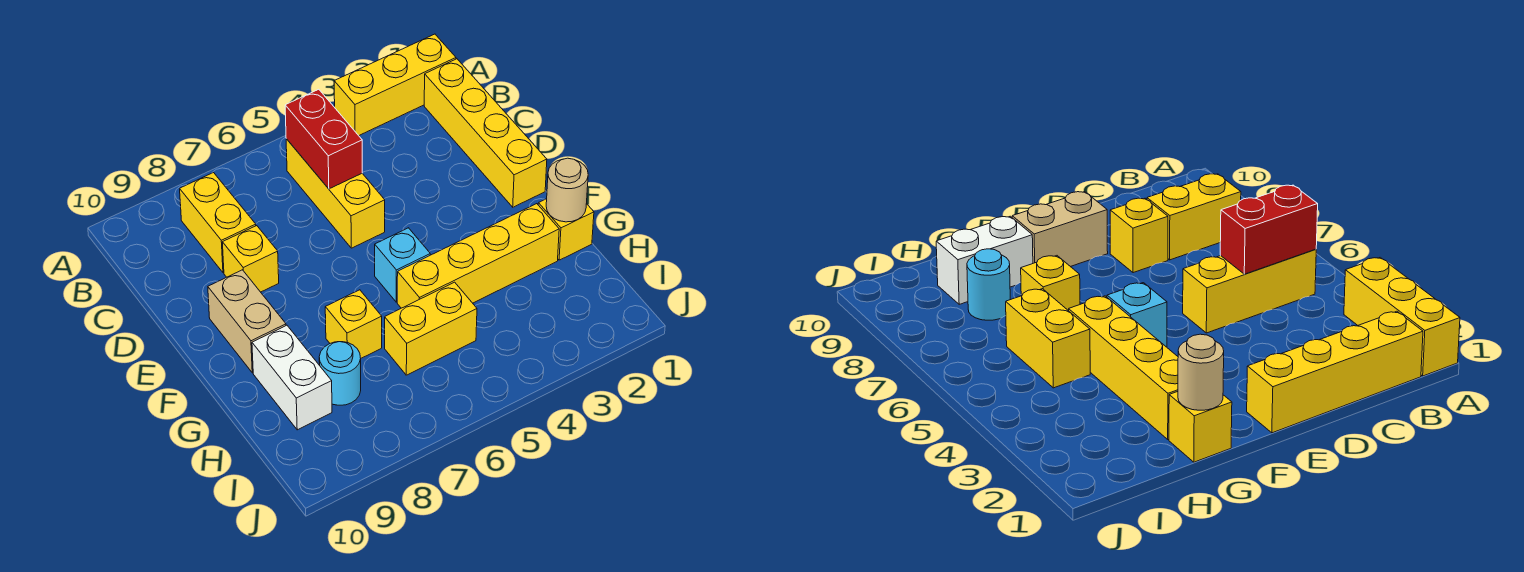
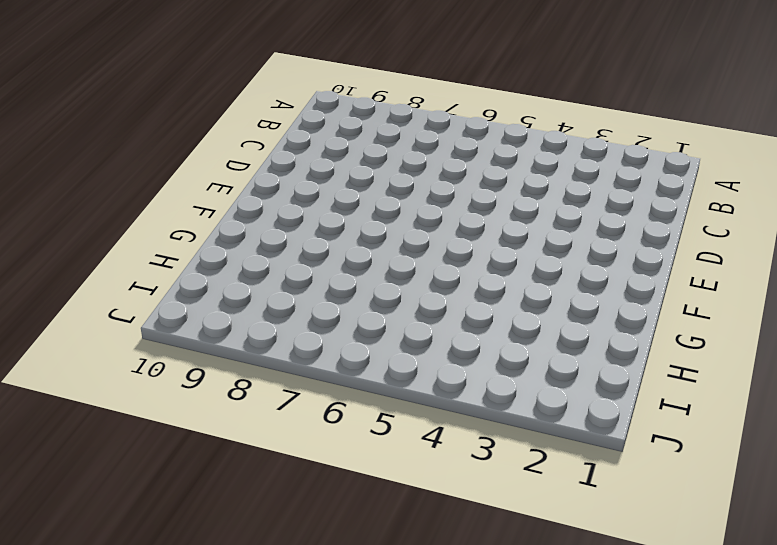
none -> yellow 1x3 brick [334,34,456,136]
none -> yellow 1x4 brick [424,59,547,207]
none -> yellow 1x3 brick [286,139,385,248]

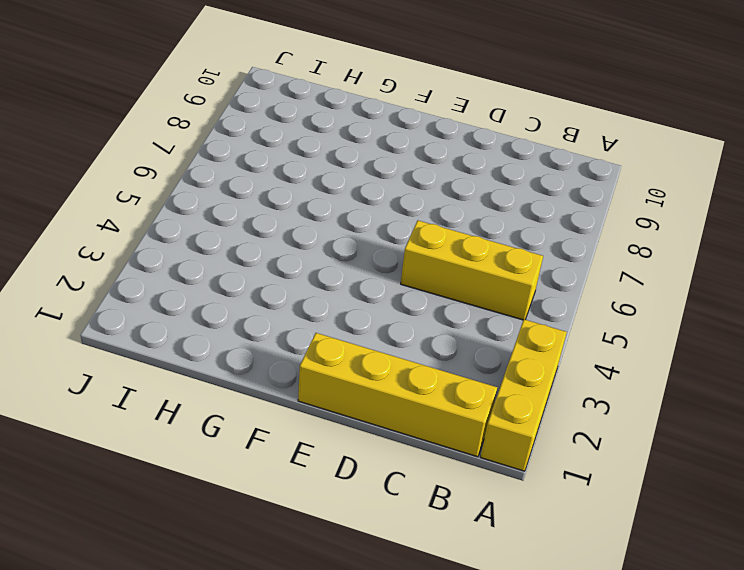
none -> yellow 1x2 brick [180,173,256,273]
none -> yellow 1x1 brick [222,226,279,292]
none -> tan 1x2 brick [208,270,286,373]

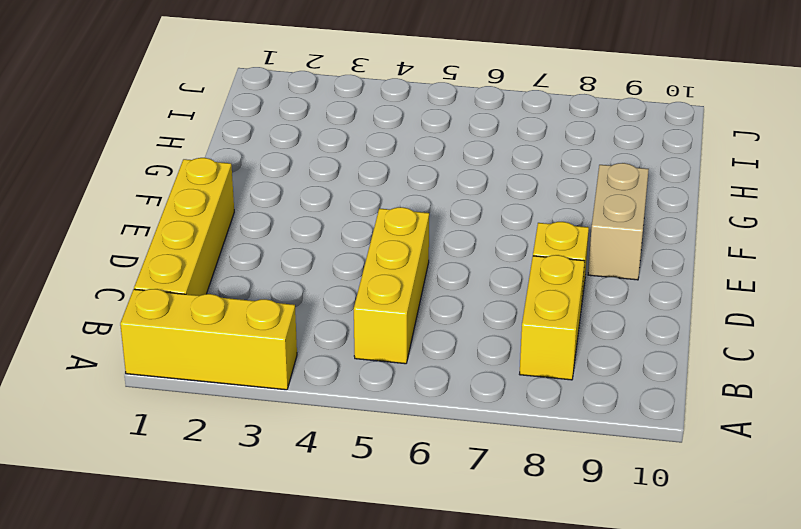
none -> cyan 1x1 brick [375,228,430,302]
none -> yellow 1x1 brick [538,199,594,260]
none -> yellow 1x4 brick [397,204,559,308]

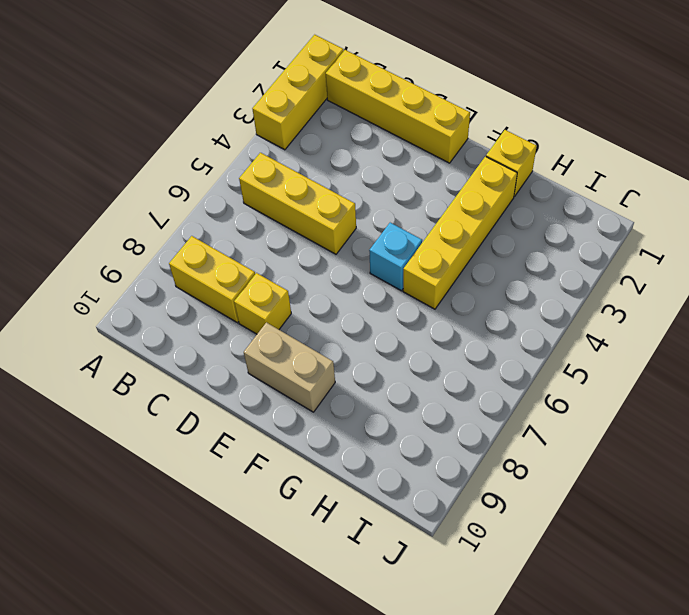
none -> yellow 1x1 brick [325,290,382,358]
none -> white 1x2 brick [252,325,332,430]
none -> yellow 1x2 brick [385,282,477,375]

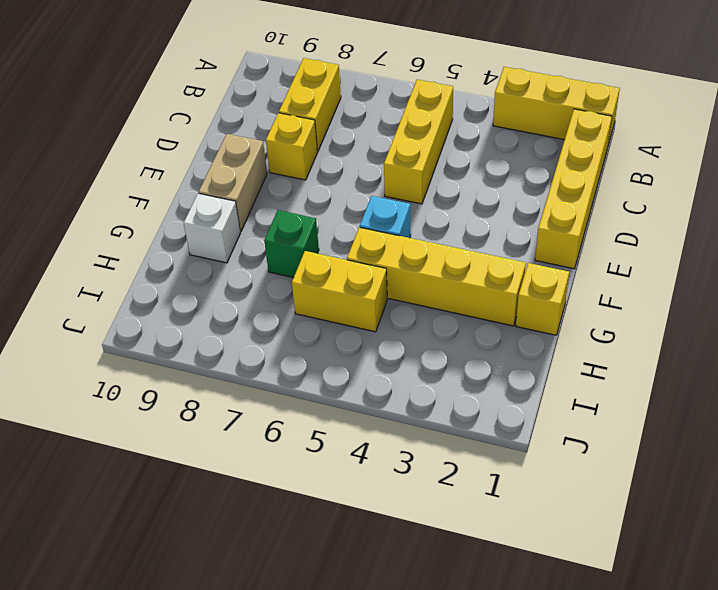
green 1x1 brick [264,210,319,278] -> yellow 1x1 brick [325,290,382,358]
white 1x1 brick [184,193,240,263] -> white 1x2 brick [252,325,332,430]
none -> cyan 1x1 round brick [319,342,361,405]
none -> red 1x2 brick [285,89,362,189]
none -> tan 1x1 round brick [546,158,588,222]

